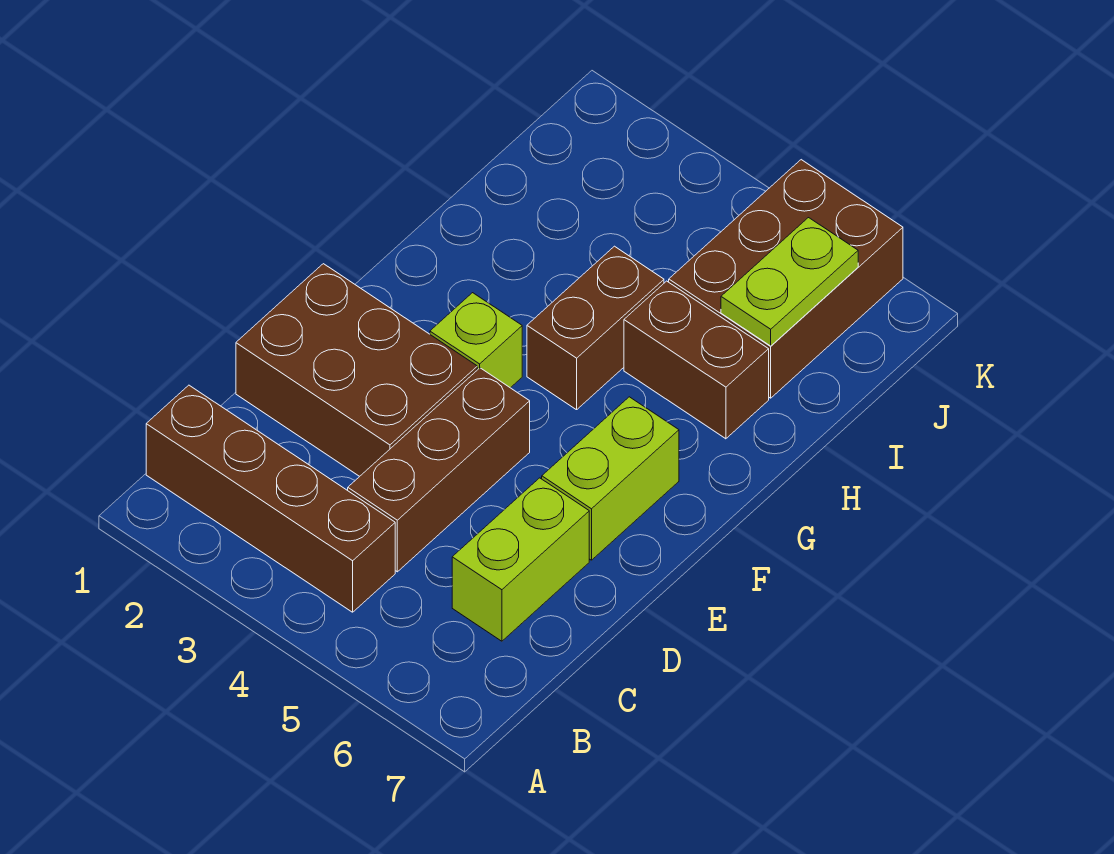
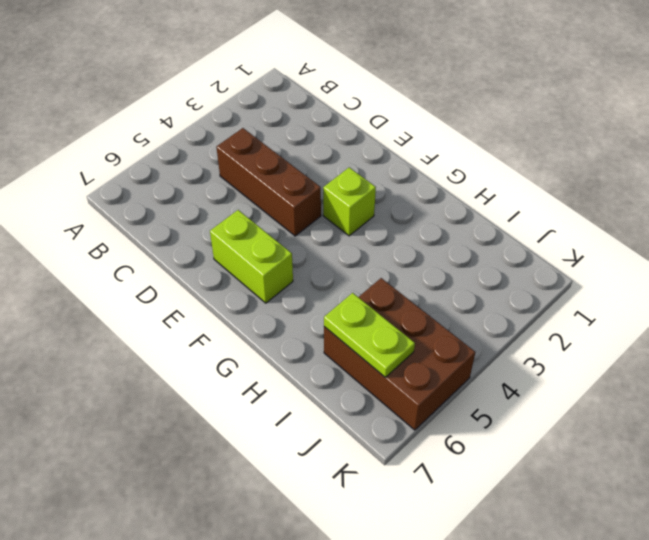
none -> brown 1x4 brick [146,385,395,612]
none -> lime 1x2 brick [452,478,589,641]

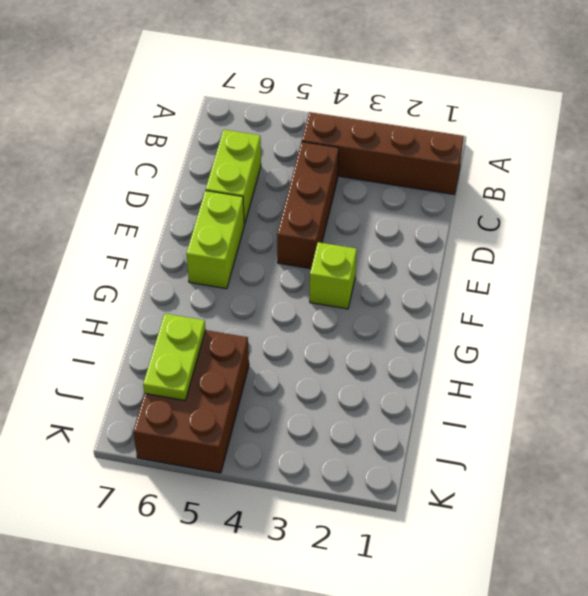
none -> brown 2x3 brick [236,264,477,476]
none -> brown 1x2 brick [527,246,664,410]

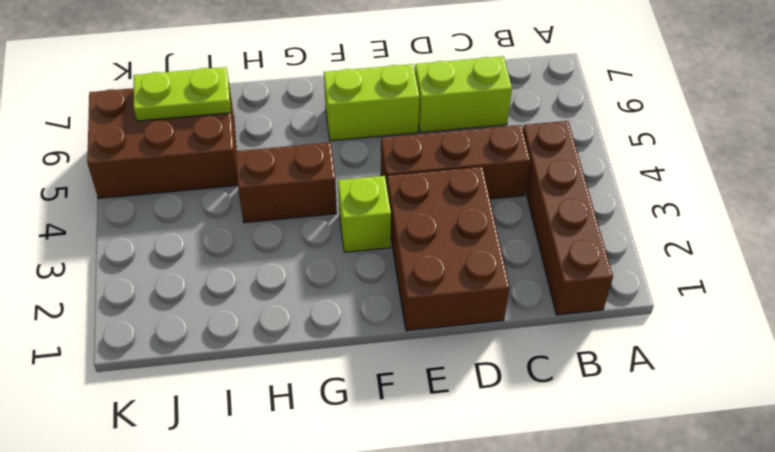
none -> brown 1x2 brick [624,281,769,439]

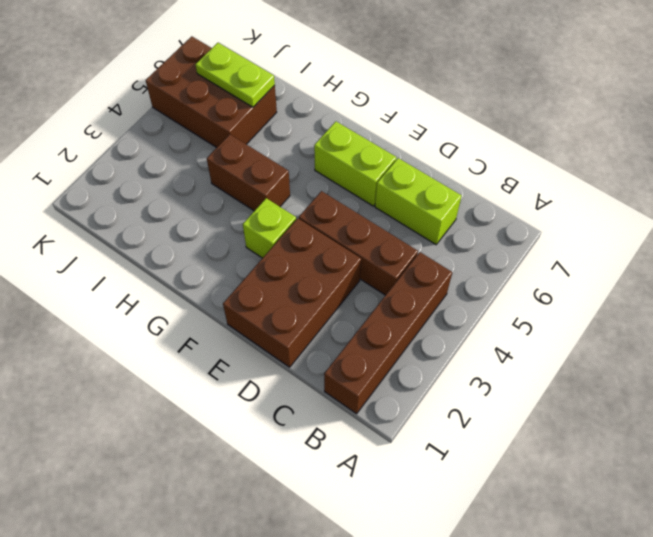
none -> brown 1x2 brick [624,281,769,439]

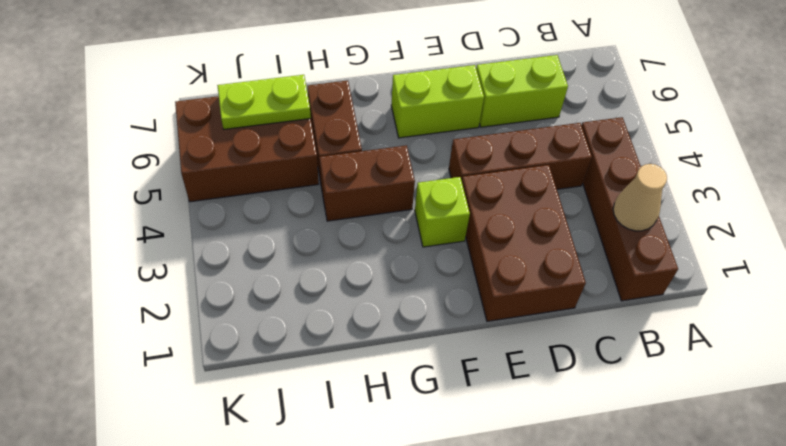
tan 1x1 cone [613,164,667,231] -> none

